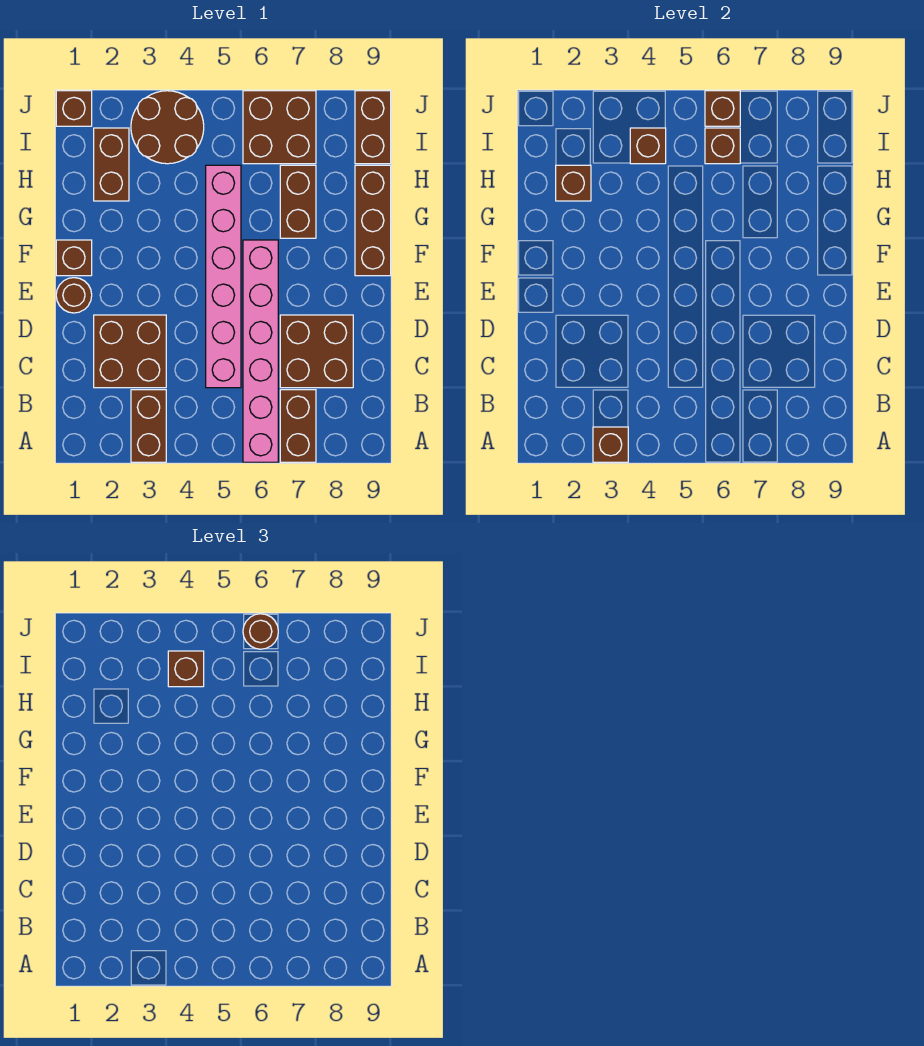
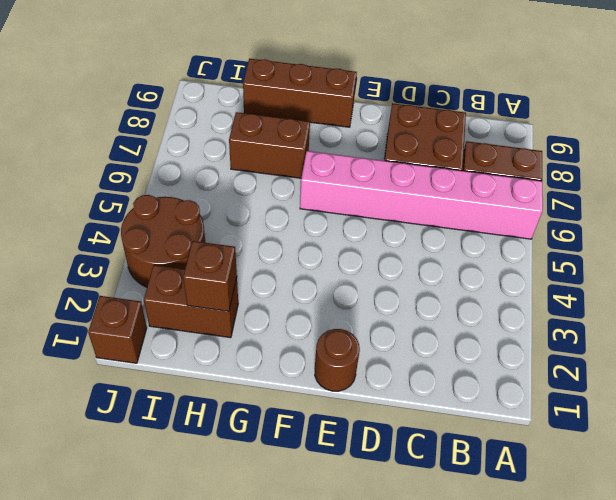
none -> brown 1x2 brick [131,390,166,462]
none -> brown 2x2 brick [94,315,166,388]
none -> pink 1x6 brick [206,165,241,388]

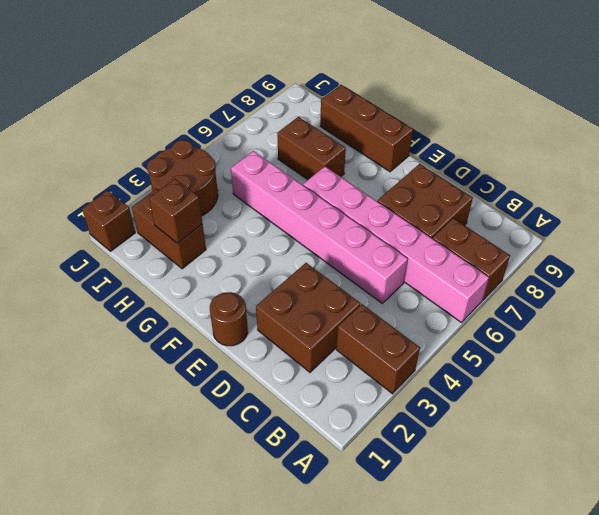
none -> brown 1x1 brick [56,240,92,276]
none -> brown 2x2 brick [243,91,316,164]
none -> brown 1x2 brick [355,91,391,164]

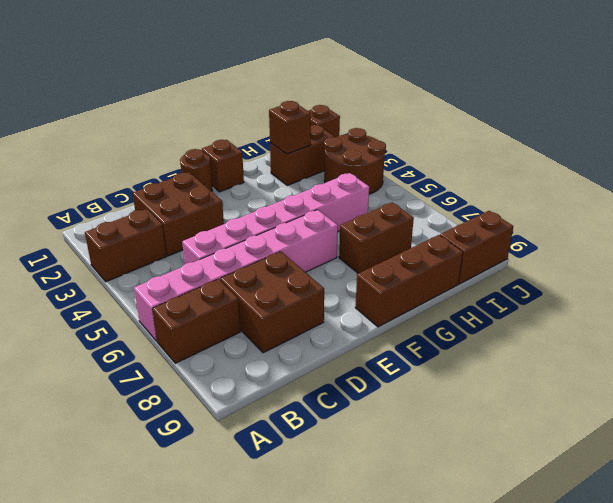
none -> brown 2x2 brick [243,91,316,164]
none -> brown 1x1 brick [593,427,628,462]
none -> brown 1x1 brick [630,128,666,164]

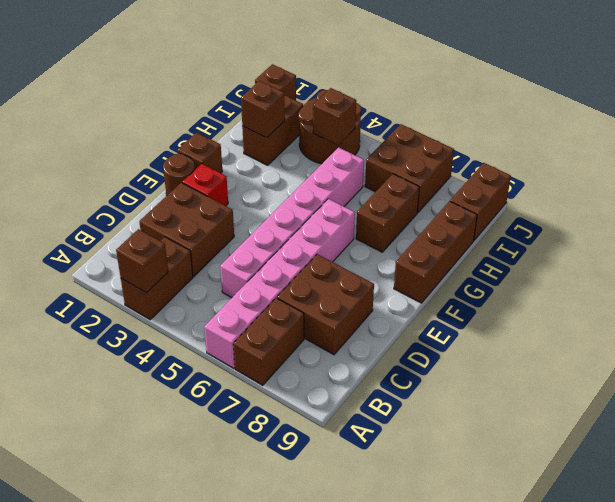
red 1x1 brick [182,164,228,206] -> none
none -> brown 1x1 brick [705,128,740,164]
none -> brown 1x1 brick [705,91,740,126]
none -> brown 1x1 brick [168,651,204,687]

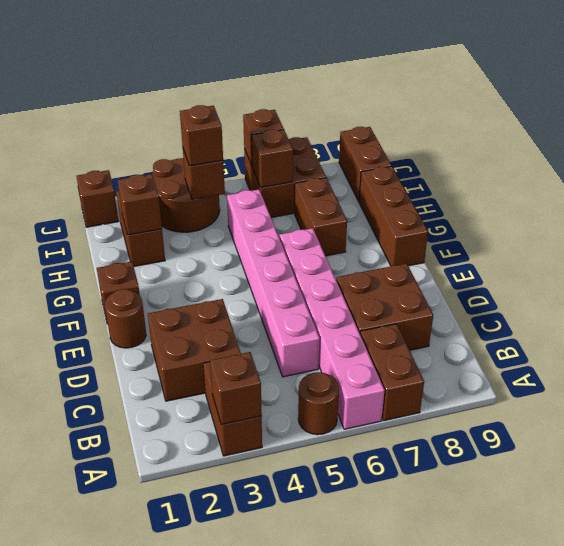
brown 1x1 round brick [298,372,339,435] -> brown 1x1 round brick moved to [243,614,278,649]

